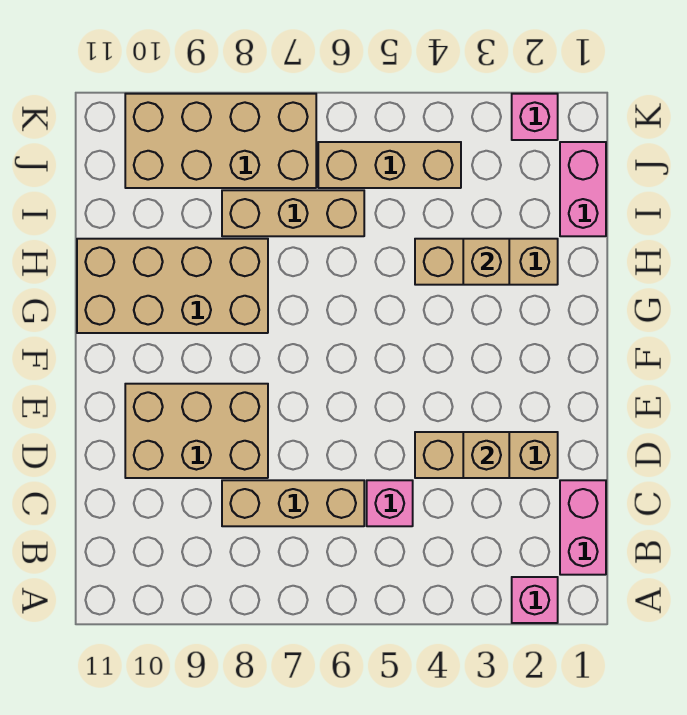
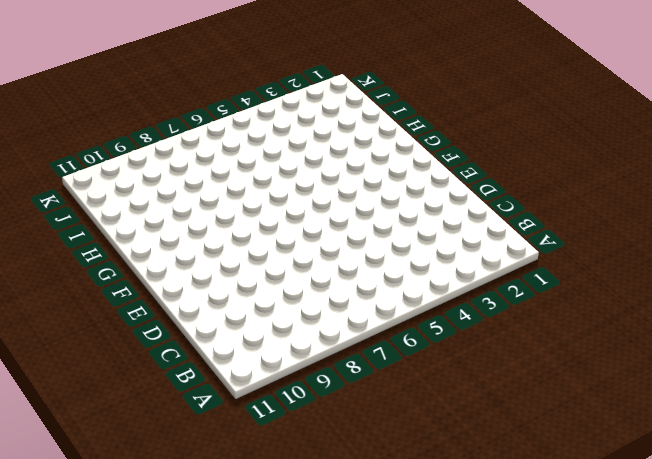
none -> pink 1x1 brick [512,577,558,623]
none -> pink 1x2 brick [560,480,606,575]
none -> pink 1x1 brick [367,480,413,526]

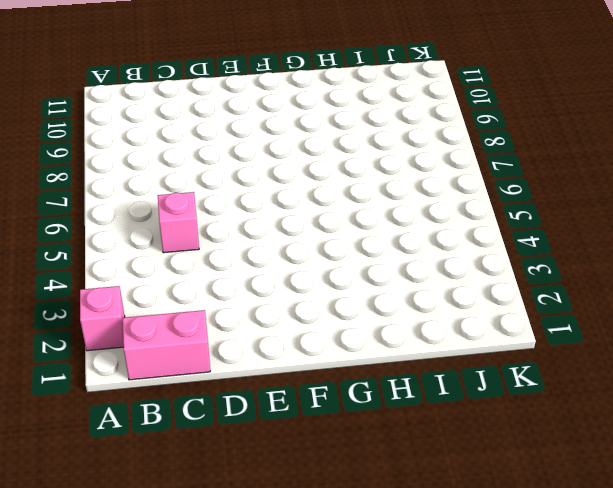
none -> tan 1x3 brick [222,480,364,526]
none -> tan 1x3 brick [415,432,558,478]
none -> tan 2x3 brick [125,384,268,478]

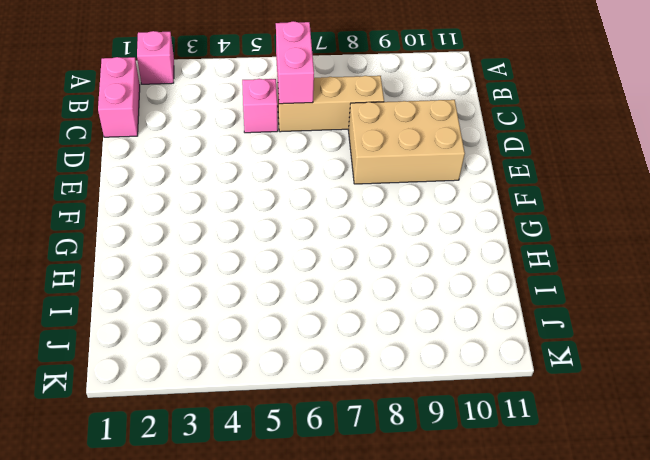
pink 1x2 brick [276,21,314,104] -> pink 1x2 brick moved to [560,142,606,236]
none -> tan 1x3 brick [415,432,558,478]
none -> tan 2x4 brick [77,239,268,333]
none -> tan 1x3 brick [415,239,558,285]

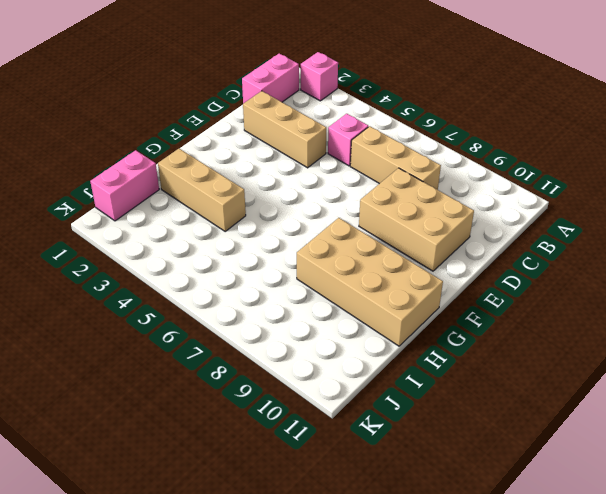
none -> tan 1x3 brick [222,190,364,236]
none -> tan 1x3 brick [318,142,461,188]
none -> tan 2x4 brick [125,94,316,188]

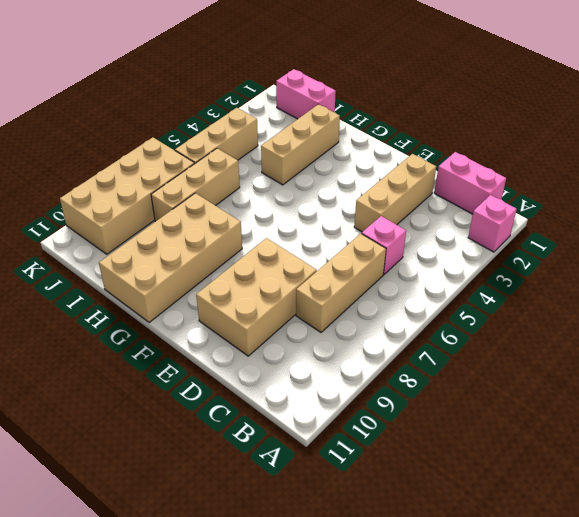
none -> pink 1x1 brick [512,94,558,140]
none -> tan 1x1 brick [463,432,509,478]
none -> tan 1x1 brick [463,239,509,285]

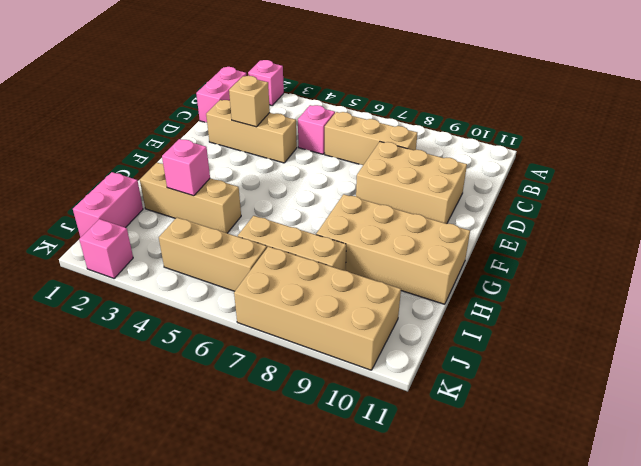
pink 1x1 brick [162,139,210,196] -> tan 1x1 brick [463,239,509,285]

